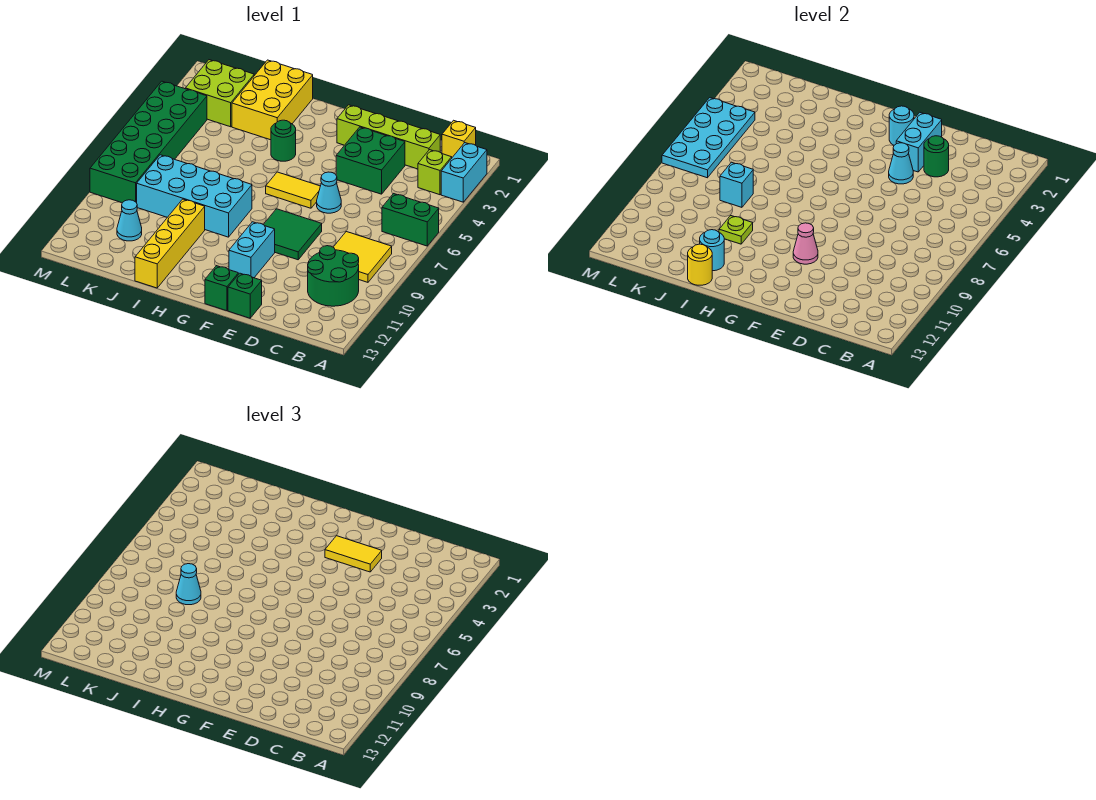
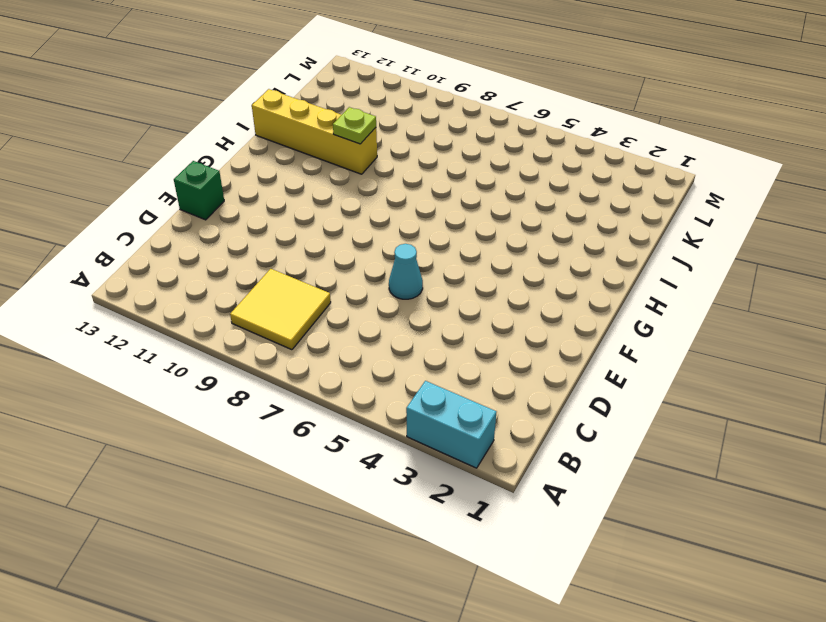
none -> green 1x2 brick [382,194,439,246]
none -> yellow 1x1 brick [442,120,476,157]
none -> lime 1x1 brick [418,150,452,195]
none -> green 2x2 round brick [308,246,359,306]

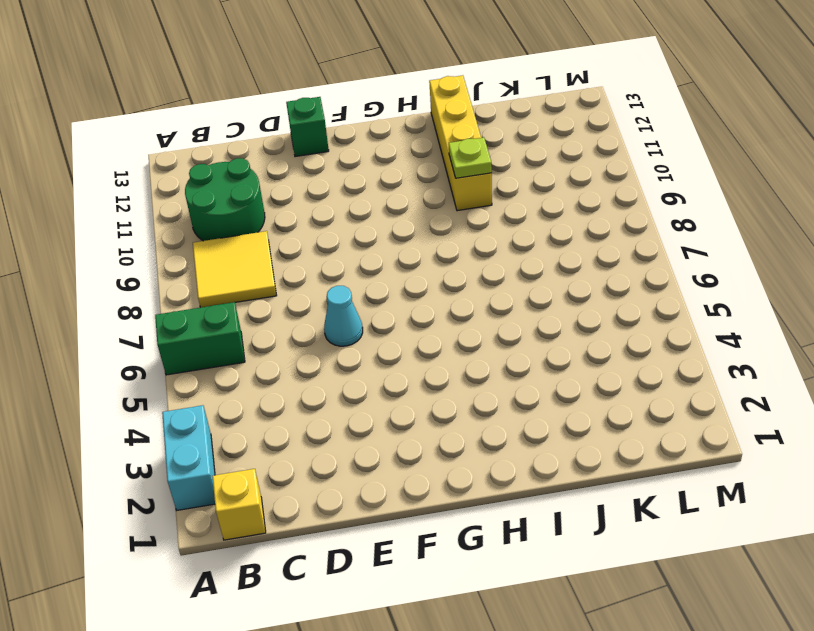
none -> lime 1x1 brick [418,150,452,195]
none -> lime 1x4 brick [337,105,440,169]
none -> green 2x2 brick [336,127,405,194]
none -> green 2x2 tile [263,209,322,260]

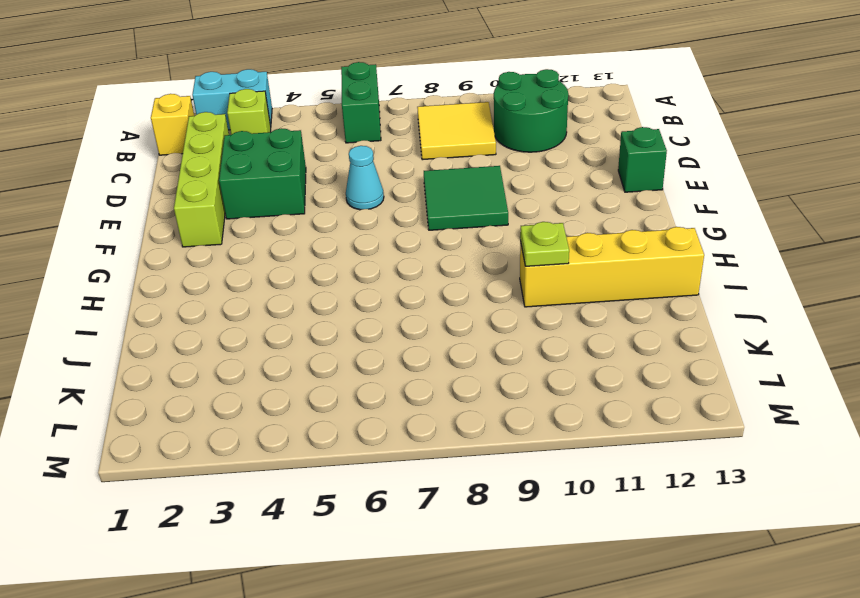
none -> yellow 1x2 tile [266,172,320,208]
none -> cyan 1x2 brick [229,222,275,278]
none -> green 1x1 brick [205,266,238,311]
none -> green 1x1 round brick [271,120,296,161]

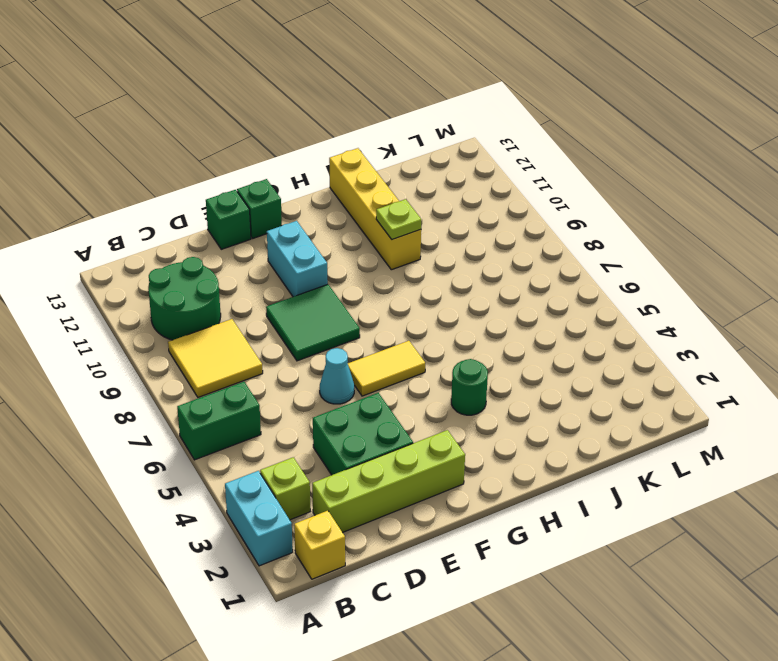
none -> cyan 2x4 brick [137,155,252,237]
none -> yellow 2x3 brick [232,60,313,140]
none -> lime 2x2 brick [185,60,254,127]
none -> cyan 1x1 cone [117,200,142,241]

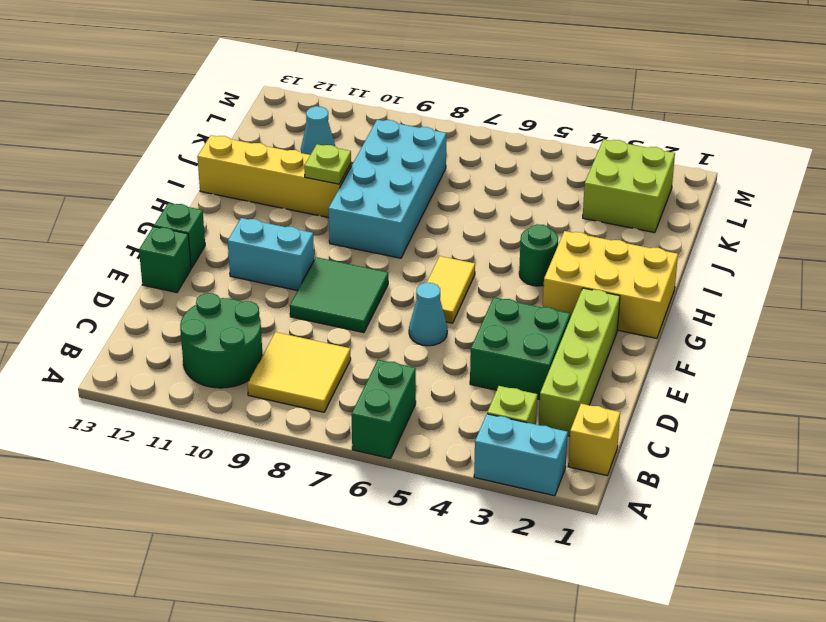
yellow 2x3 brick [543,231,678,338] -> yellow 2x3 brick moved to [232,60,313,140]
none -> green 2x6 brick [90,81,207,203]
none -> green 1x1 round brick [924,136,949,177]
none -> cyan 1x2 brick [896,113,942,172]
none -> cyan 1x1 cone [889,143,913,184]

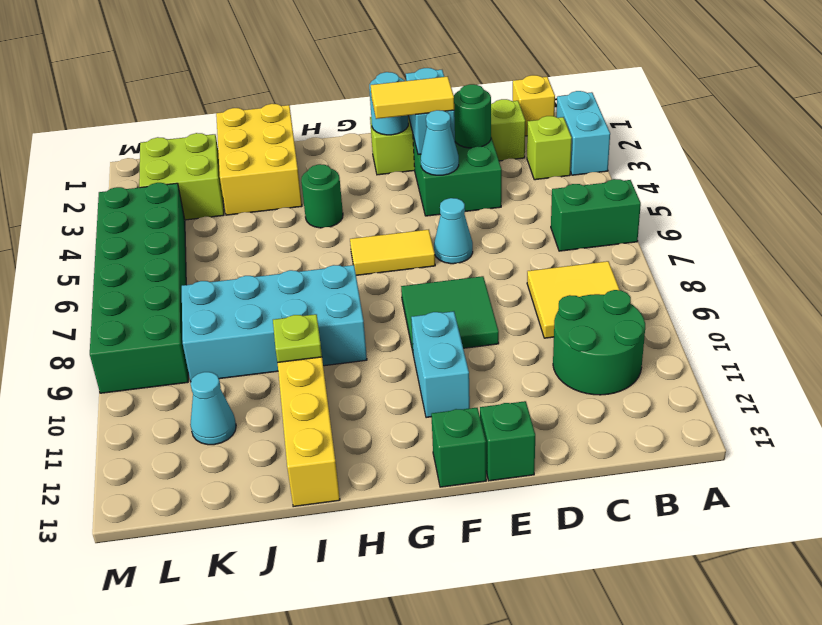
none -> pink 1x1 cone [793,223,818,264]
none -> cyan 1x1 round brick [700,230,724,271]
none -> yellow 1x1 round brick [688,244,712,285]
none -> cyan 1x1 brick [720,162,753,207]

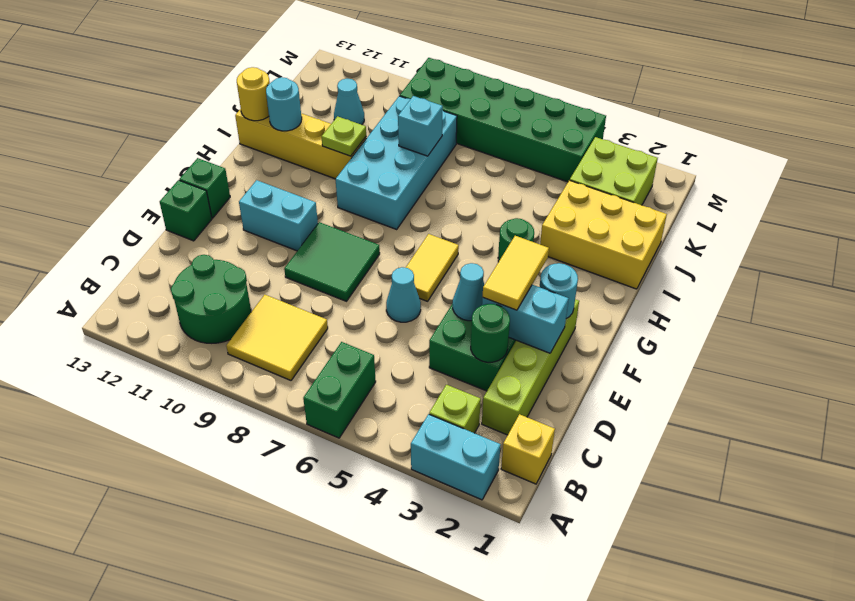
none -> pink 1x1 cone [793,223,818,264]
none -> cyan 2x4 plate [662,98,755,178]
none -> cyan 1x1 cone [176,564,201,605]

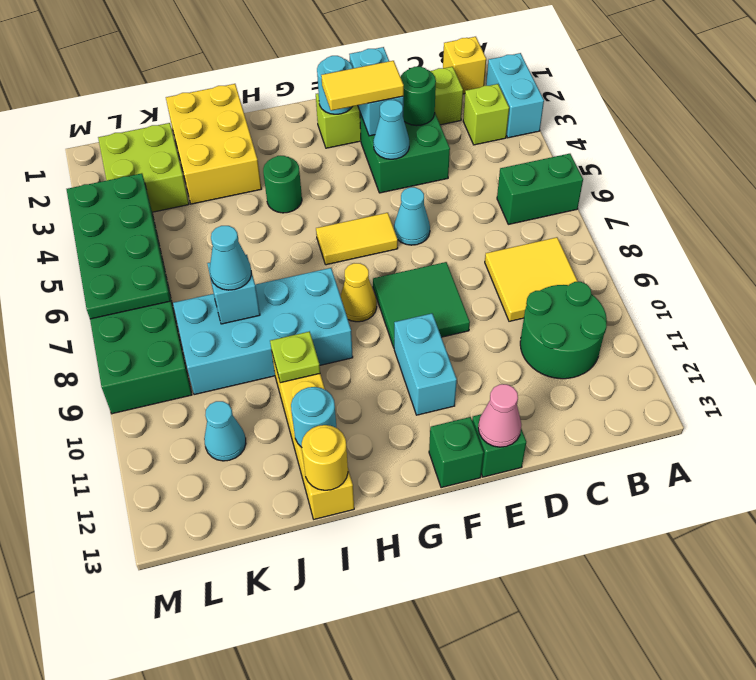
pink 1x1 cone [478,384,521,447] -> pink 1x1 cone moved to [793,223,818,264]
yellow 1x1 cone [340,263,377,322] -> none
green 2x4 plate [67,173,170,319] -> cyan 2x4 plate [662,98,755,178]

